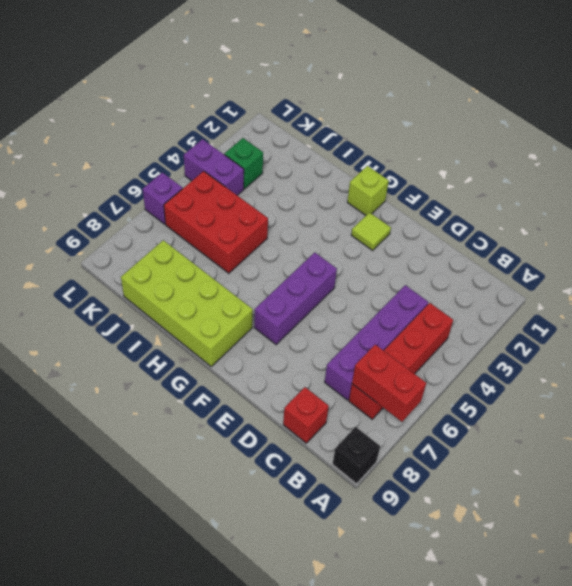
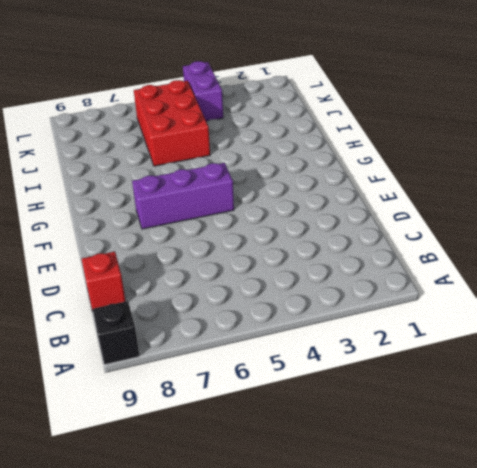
none -> red 1x4 brick [349,303,453,419]
none -> purple 1x4 brick [325,285,428,400]
none -> lime 1x1 tile [351,212,391,250]

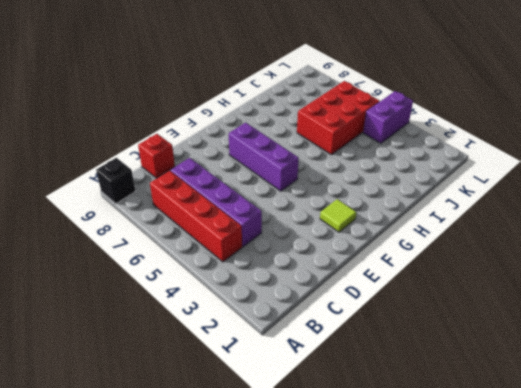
none -> lime 1x1 brick [347,166,389,215]
none -> lime 2x4 brick [121,240,253,366]
none -> green 1x1 brick [224,138,263,189]

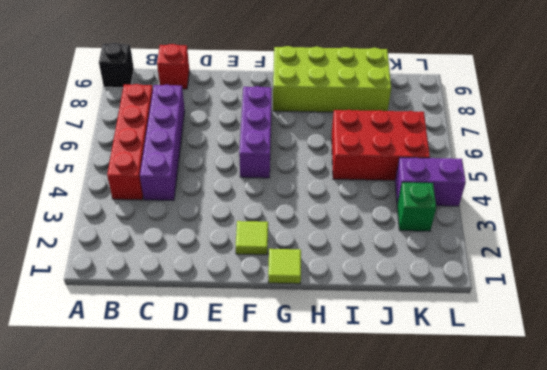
lime 1x1 tile [268,249,301,284] -> lime 1x1 brick [347,166,389,215]
none -> purple 1x1 brick [143,172,183,224]
none -> red 1x2 brick [352,345,426,422]

